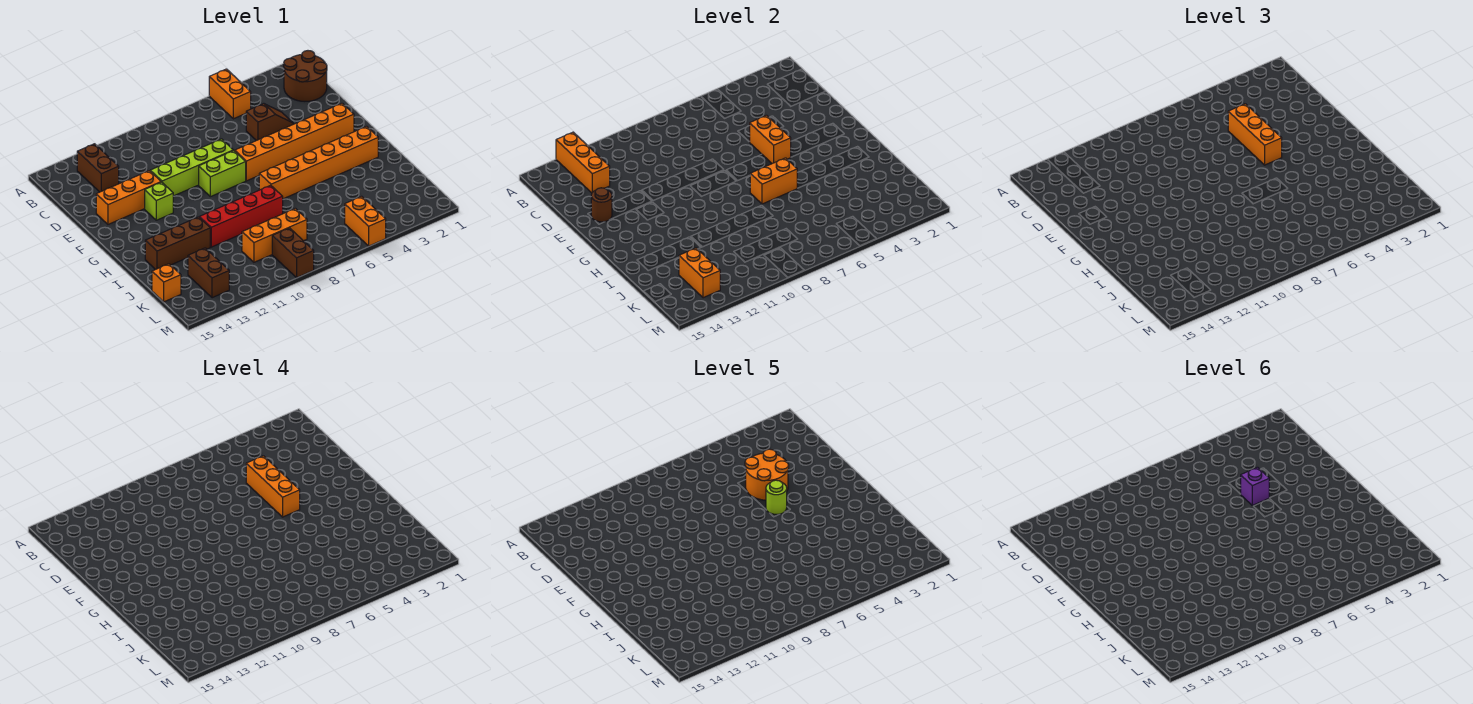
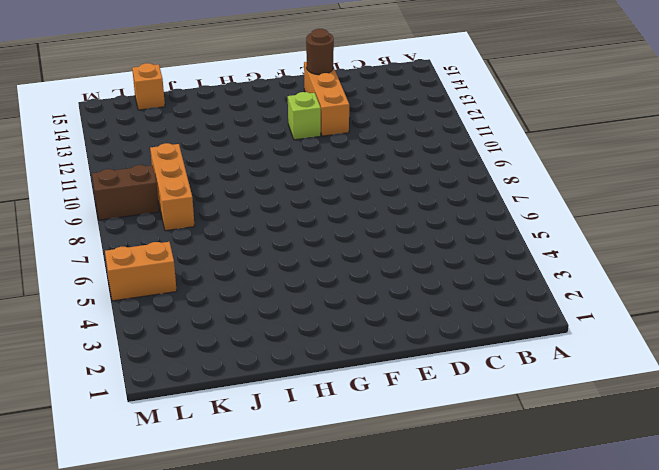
none -> orange 1x2 brick [209,69,251,119]
none -> brown 2x2 round brick [284,51,327,101]
none -> brown 1x2 brick [77,144,119,192]

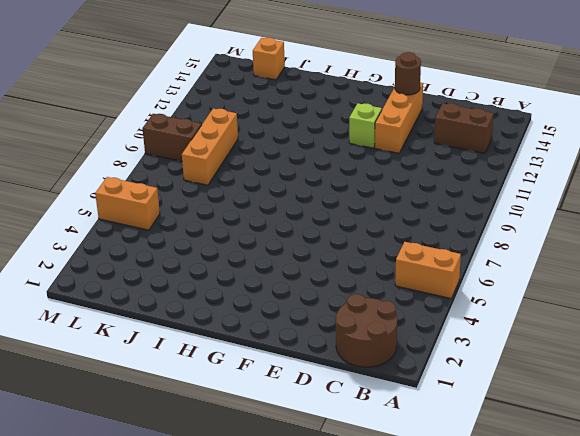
none -> brown 1x2 slope [246,104,293,141]
none -> lime 1x4 brick [150,139,233,196]
none -> orange 1x6 brick [235,103,354,181]

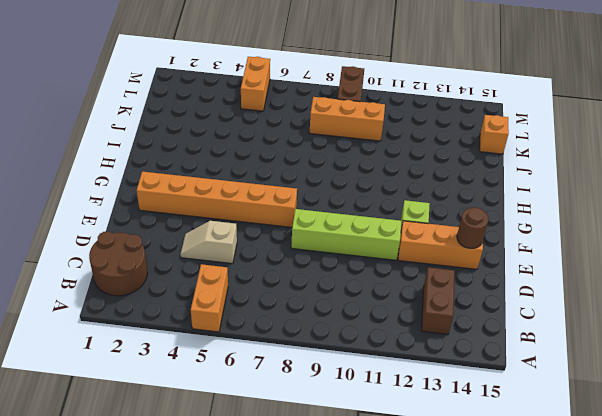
tan 1x2 slope [180,221,237,264] -> brown 1x2 slope [246,104,293,141]
none -> lime 1x2 brick [199,151,246,197]
none -> orange 1x6 brick [259,126,378,199]
none -> red 1x4 brick [200,185,283,247]

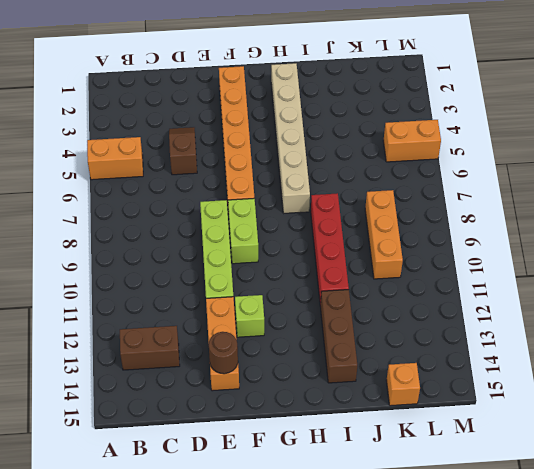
tan 1x6 brick [271,63,310,213] -> orange 1x6 brick [259,126,378,199]
none -> brown 2x2 round brick [284,51,327,101]
none -> brown 1x2 brick [188,248,229,298]
none -> brown 1x2 brick [272,228,314,278]

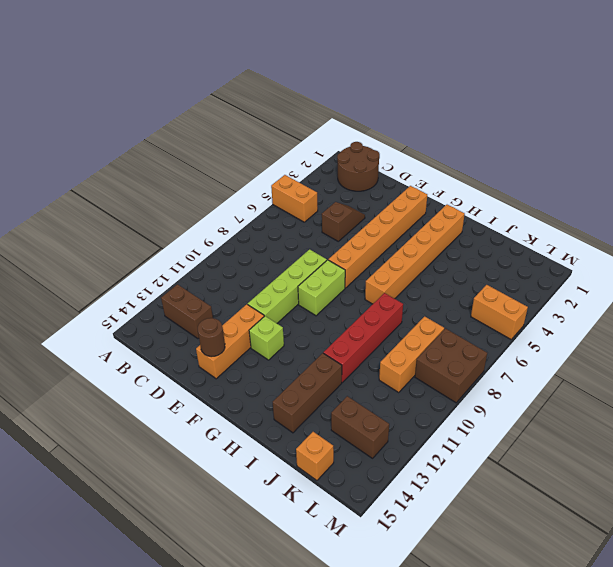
brown 2x2 brick [415,329,487,403] -> brown 1x2 brick [272,228,314,278]
none -> orange 1x3 brick [556,132,610,193]
none -> orange 1x2 brick [749,115,791,164]
none -> orange 1x2 brick [750,158,797,204]

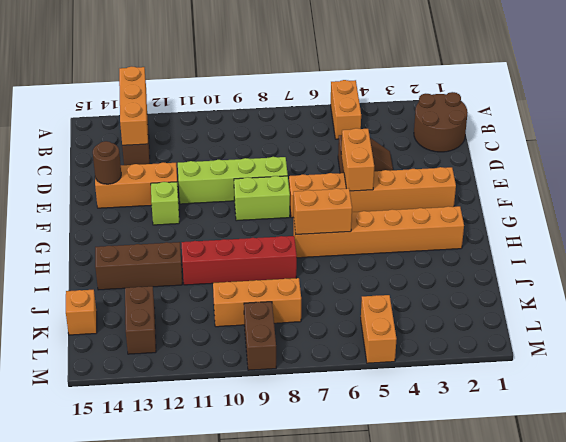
none -> orange 1x2 brick [679,248,720,298]
none -> orange 1x3 brick [1228,104,1282,165]
none -> orange 1x3 brick [246,456,300,517]

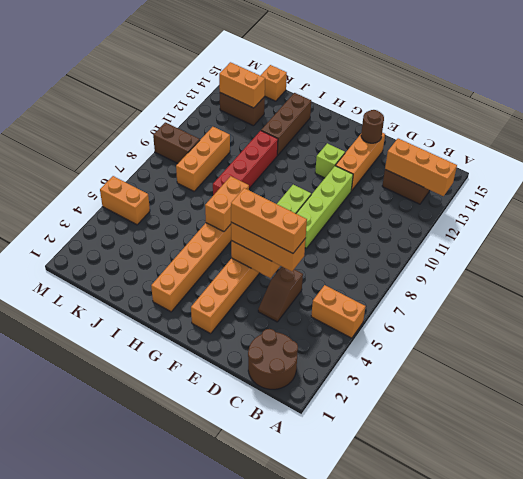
none -> orange 2x2 round brick [745,449,789,500]
none -> lime 1x1 round brick [766,480,787,514]
none -> purple 1x1 brick [1241,467,1269,505]

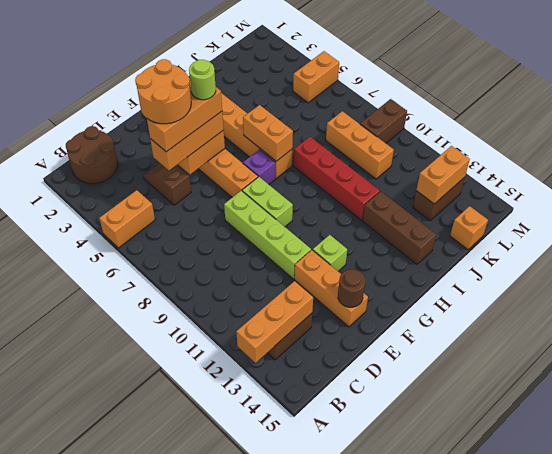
purple 1x1 brick [243,150,275,184] -> purple 1x1 brick moved to [1241,467,1269,505]

